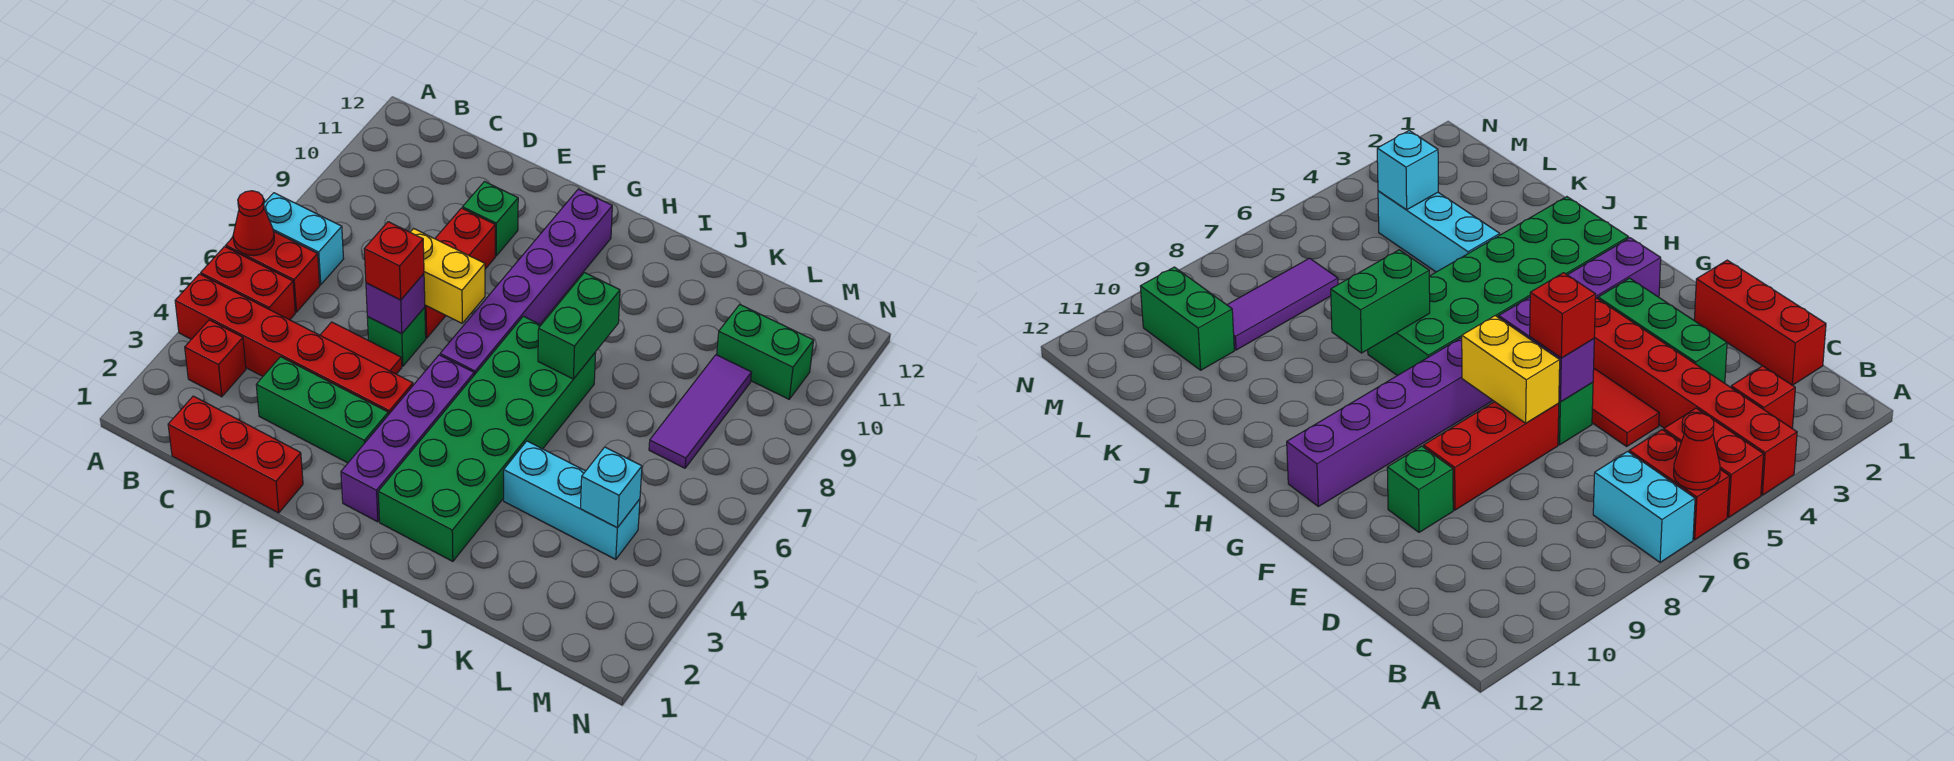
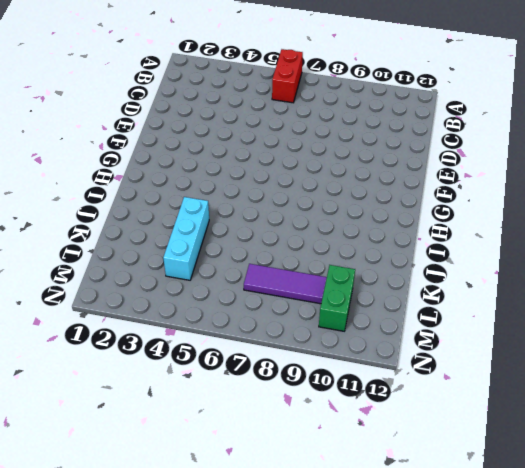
none -> red 1x6 brick [175,274,413,415]
none -> red 1x2 brick [201,247,295,320]
none -> cyan 1x2 brick [264,193,344,285]

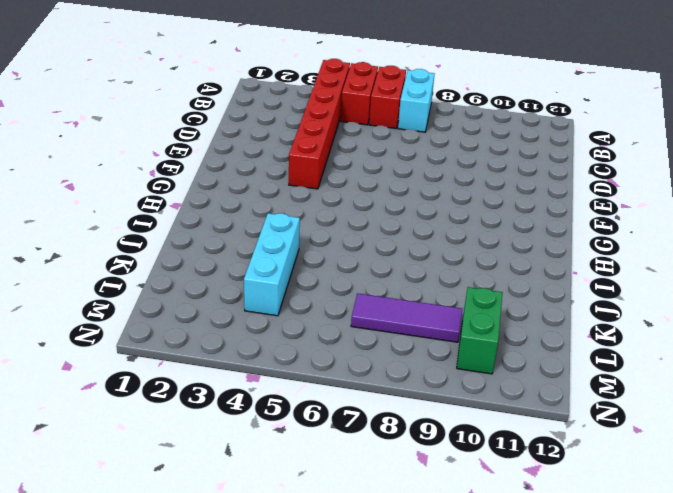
none -> red 1x1 brick [185,320,246,397]
none -> red 1x3 brick [168,396,303,513]
none -> green 1x3 brick [256,357,388,463]

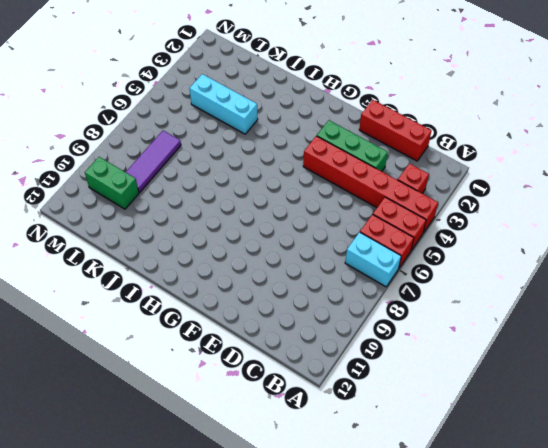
none -> red 1x2 tile [320,322,402,374]
none -> green 1x1 brick [367,307,426,366]
none -> red 1x3 brick [425,208,495,338]

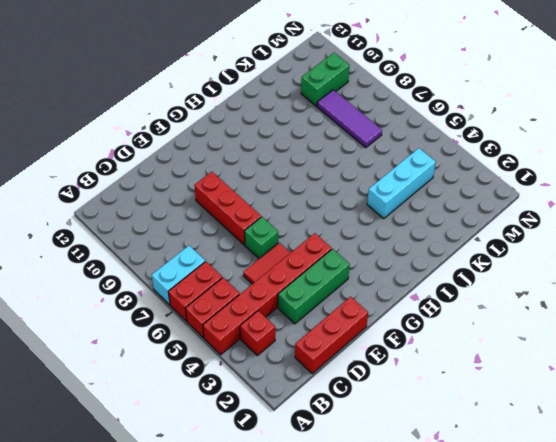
none -> green 1x1 brick [463,182,518,256]
none -> purple 1x4 brick [341,355,474,522]
none -> purple 1x6 brick [440,189,612,375]

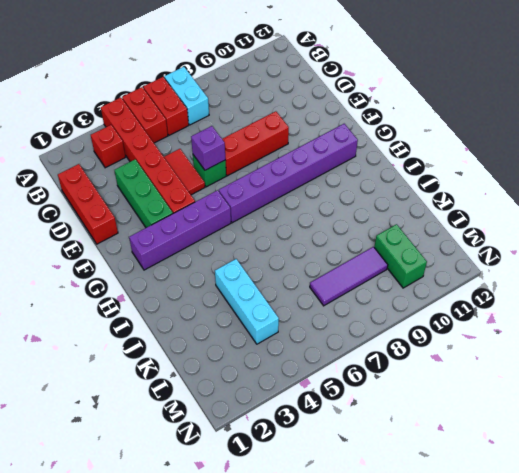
none -> green 1x1 brick [463,182,518,256]
none -> green 2x6 brick [378,316,596,561]
none -> red 1x1 cone [233,191,274,256]

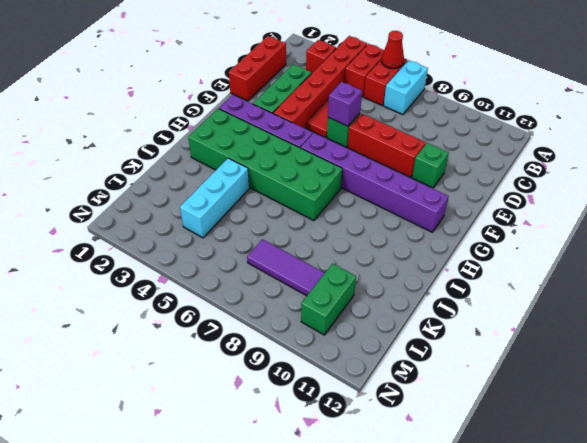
none -> yellow 1x2 brick [410,229,485,323]
none -> green 1x2 brick [538,273,620,379]
none -> cyan 1x1 brick [580,447,642,527]

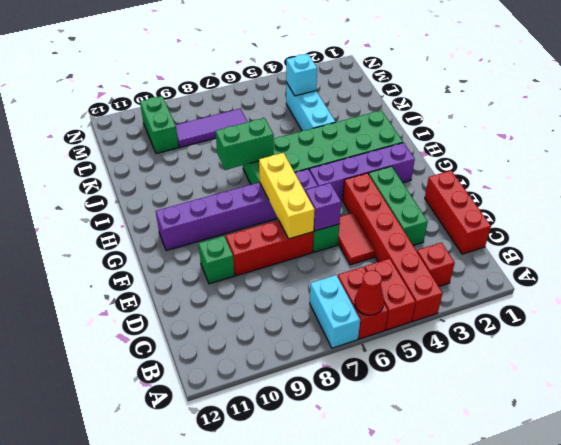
yellow 1x3 brick [259,153,315,239] -> yellow 1x2 brick [410,229,485,323]
none -> red 1x1 brick [364,222,424,300]

